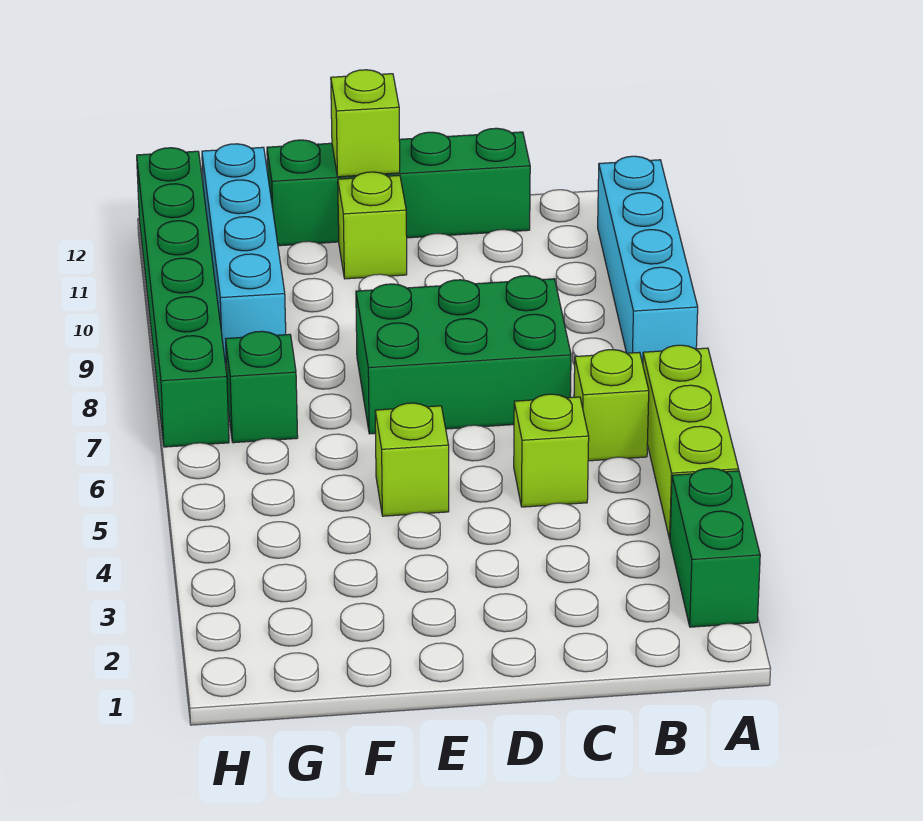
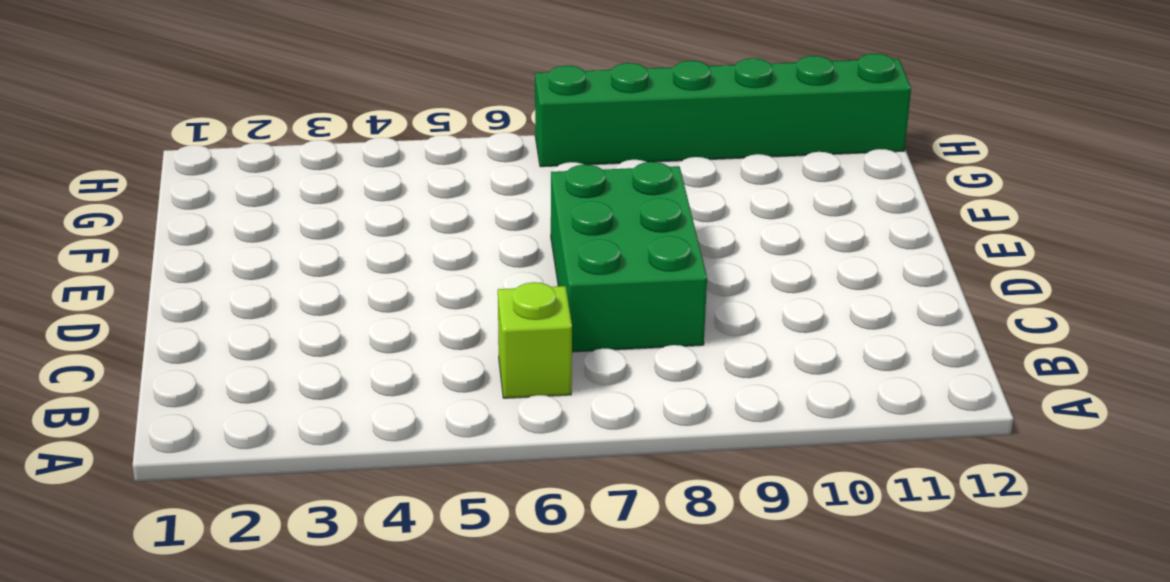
none -> green 1x2 brick [670,468,760,627]
none -> lime 1x3 brick [643,345,739,539]
none -> cyan 1x4 brick [598,156,698,364]

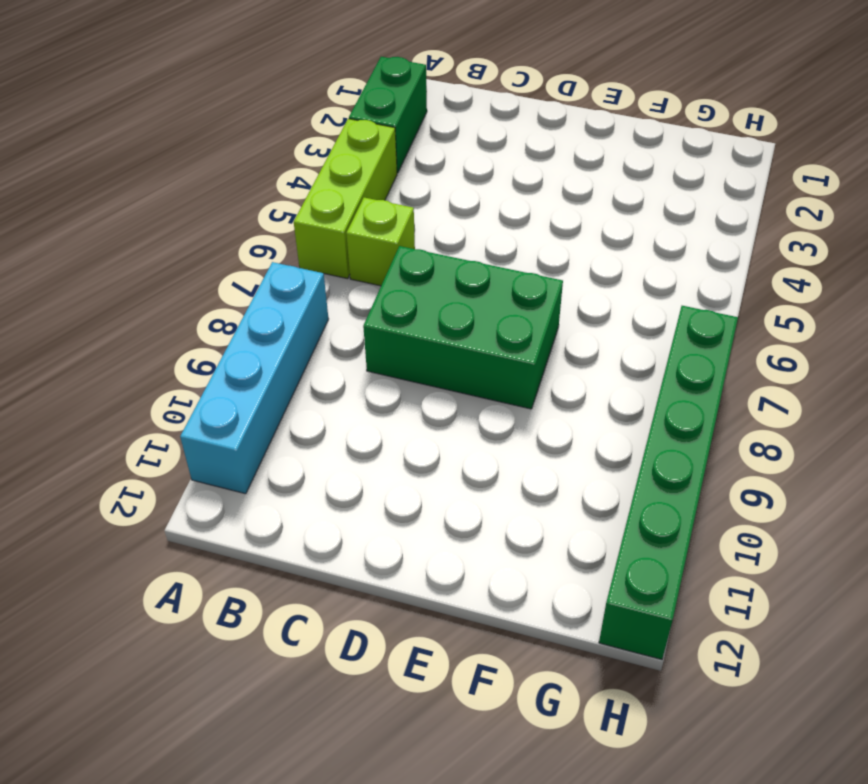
none -> lime 1x1 brick [514,394,589,507]
none -> green 1x4 brick [267,128,530,246]
none -> lime 1x1 brick [375,403,449,516]

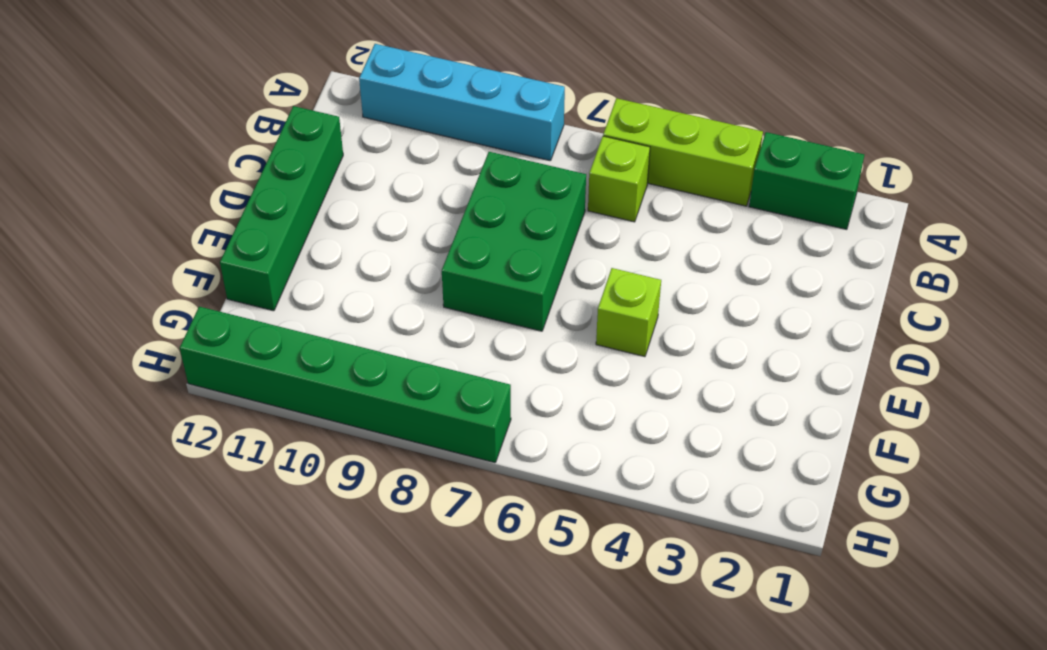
none -> lime 1x1 brick [514,394,589,507]
none -> lime 1x1 brick [338,172,407,279]
none -> green 1x1 brick [226,331,298,443]

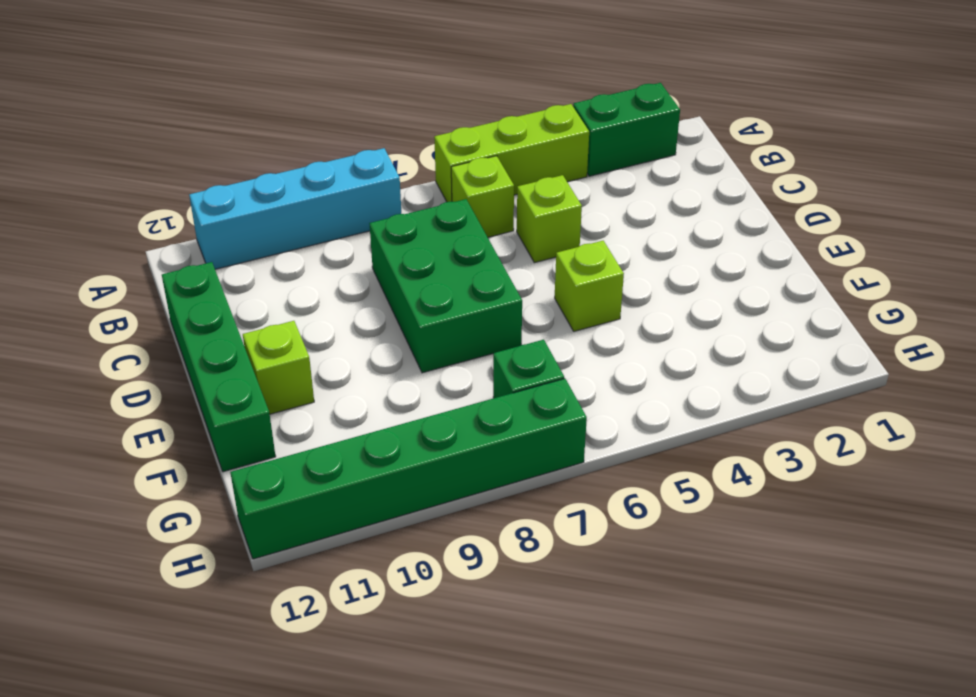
none -> cyan 1x4 brick [202,144,286,363]
none -> lime 1x1 brick [331,70,400,177]

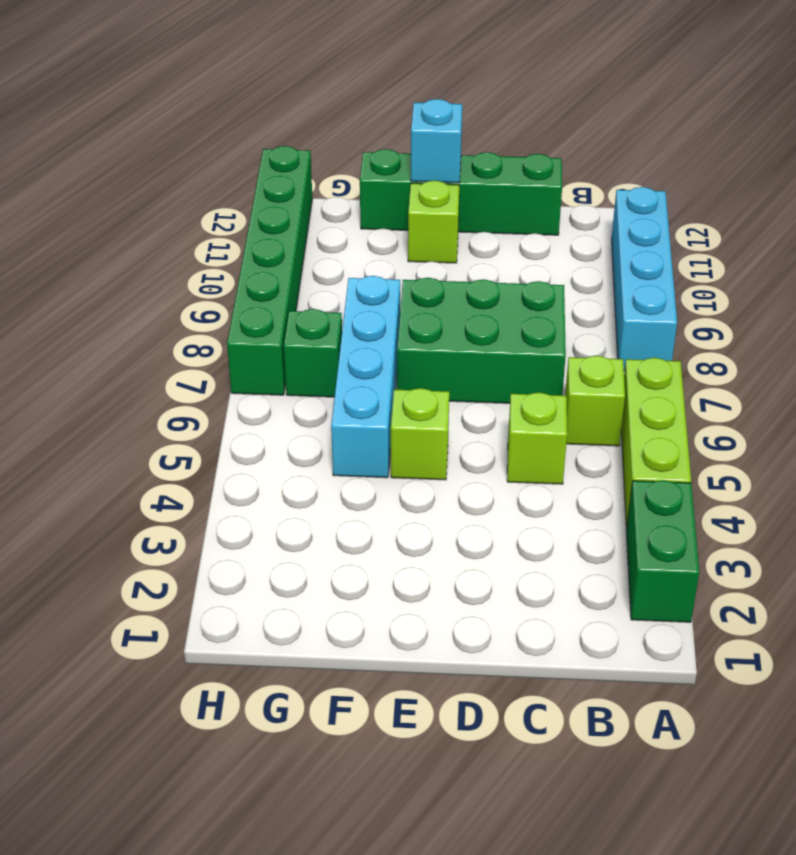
cyan 1x1 brick [411,99,462,183] -> lime 1x1 brick [331,70,400,177]
cyan 1x4 brick [331,276,400,478] -> cyan 1x4 brick moved to [202,144,286,363]

